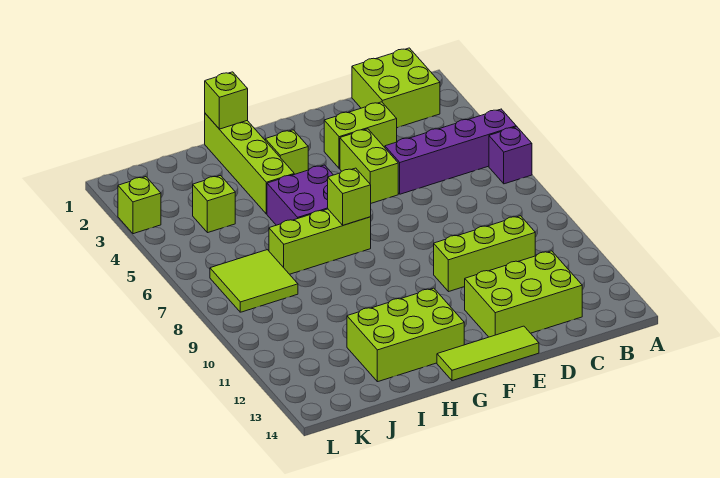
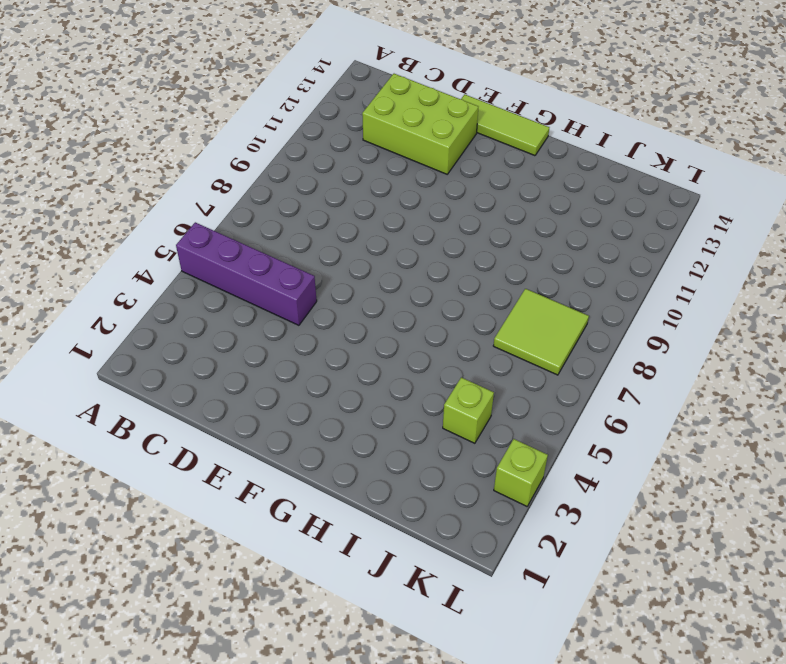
none -> purple 1x1 brick [489,127,532,184]
none -> lime 2x2 brick [352,48,440,128]
none -> lime 1x3 brick [434,216,535,292]

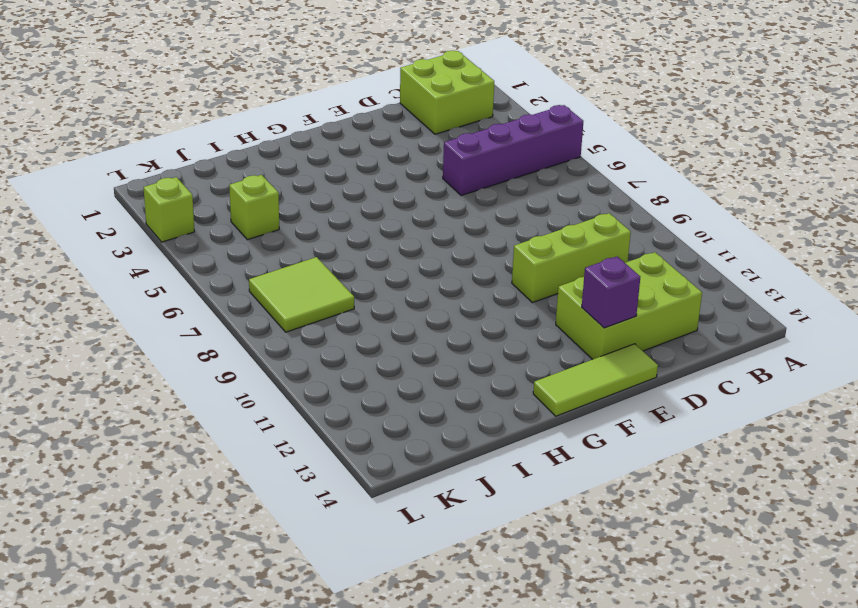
purple 1x1 brick [582,257,640,328] -> purple 1x1 brick moved to [489,127,532,184]
none -> lime 1x2 brick [324,102,397,168]
none -> lime 1x2 brick [340,129,398,203]
none -> lime 1x1 brick [265,130,308,174]

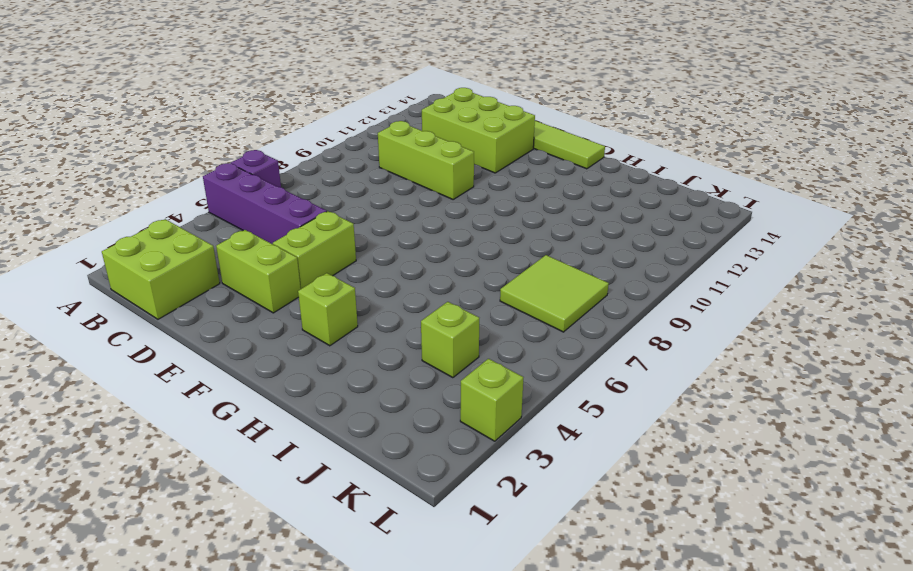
none -> purple 2x2 brick [267,165,333,225]
none -> lime 1x3 brick [269,209,371,274]
none -> lime 2x3 brick [347,288,464,382]

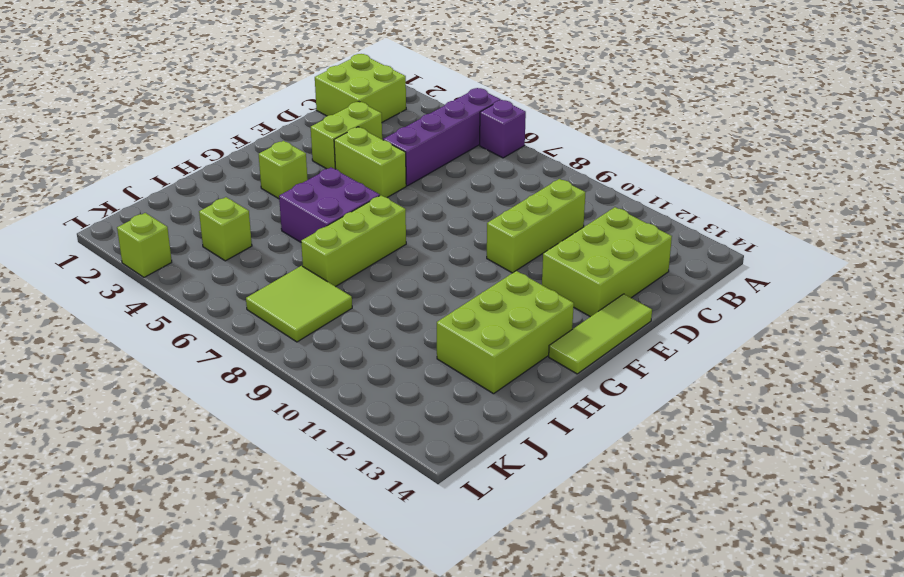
none -> lime 1x4 brick [205,114,294,214]
none -> lime 1x1 brick [328,168,371,225]
none -> lime 1x1 brick [205,72,248,129]

